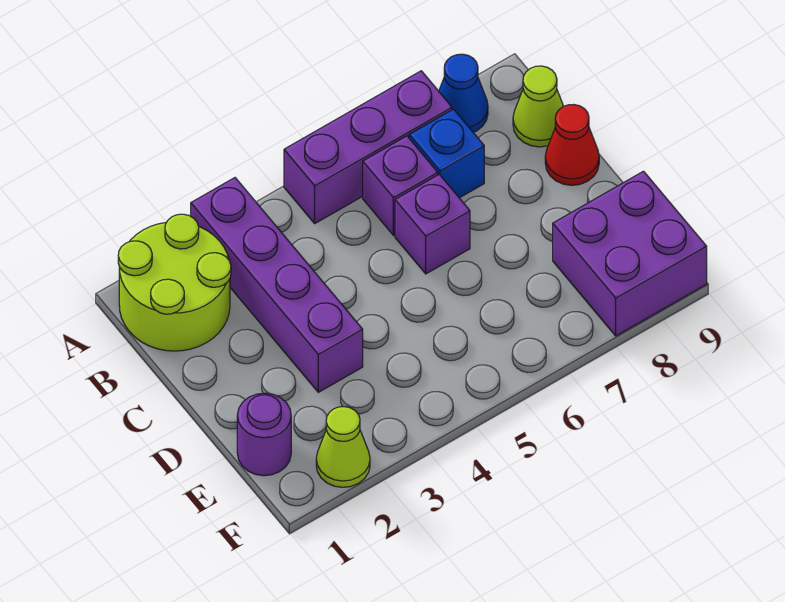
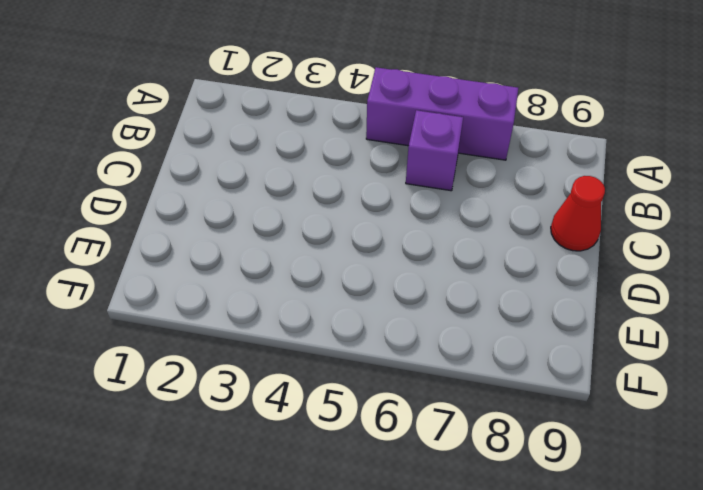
none -> lime 2x2 round brick [118,214,231,351]
none -> purple 1x4 brick [191,178,363,392]
none -> blue 1x1 cone [439,54,488,132]

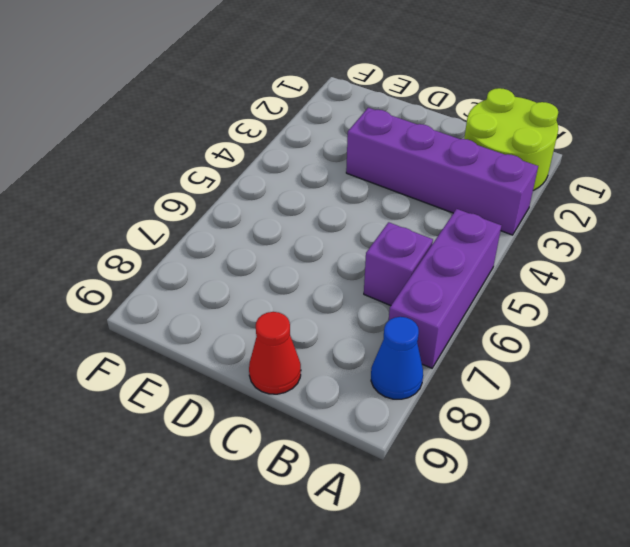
none -> blue 1x1 brick [409,109,484,198]
none -> lime 1x1 cone [513,66,564,147]
none -> purple 1x1 brick [395,174,470,274]

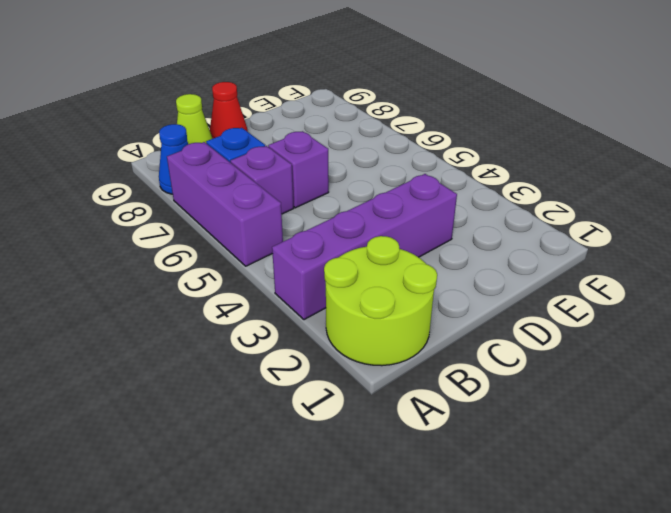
none -> purple 1x1 round brick [237,393,291,476]
none -> purple 2x2 brick [553,171,707,336]
none -> lime 1x1 cone [316,407,370,487]

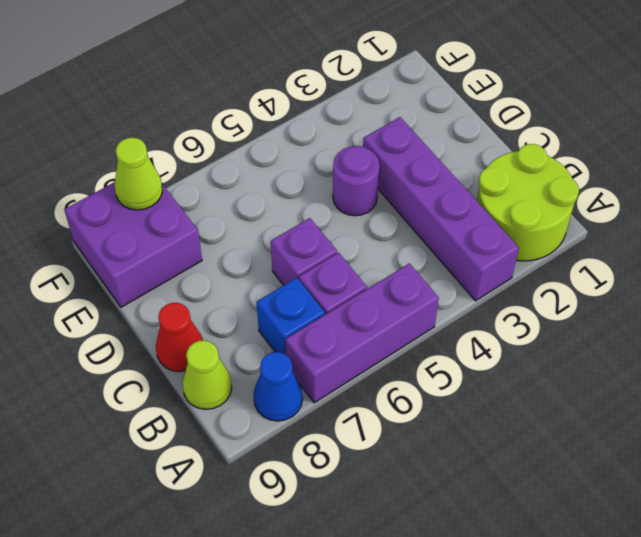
purple 1x1 round brick [333,146,379,216] -> purple 1x1 round brick moved to [237,393,291,476]
lime 1x1 cone [115,138,163,210] -> lime 1x1 cone moved to [316,407,370,487]

